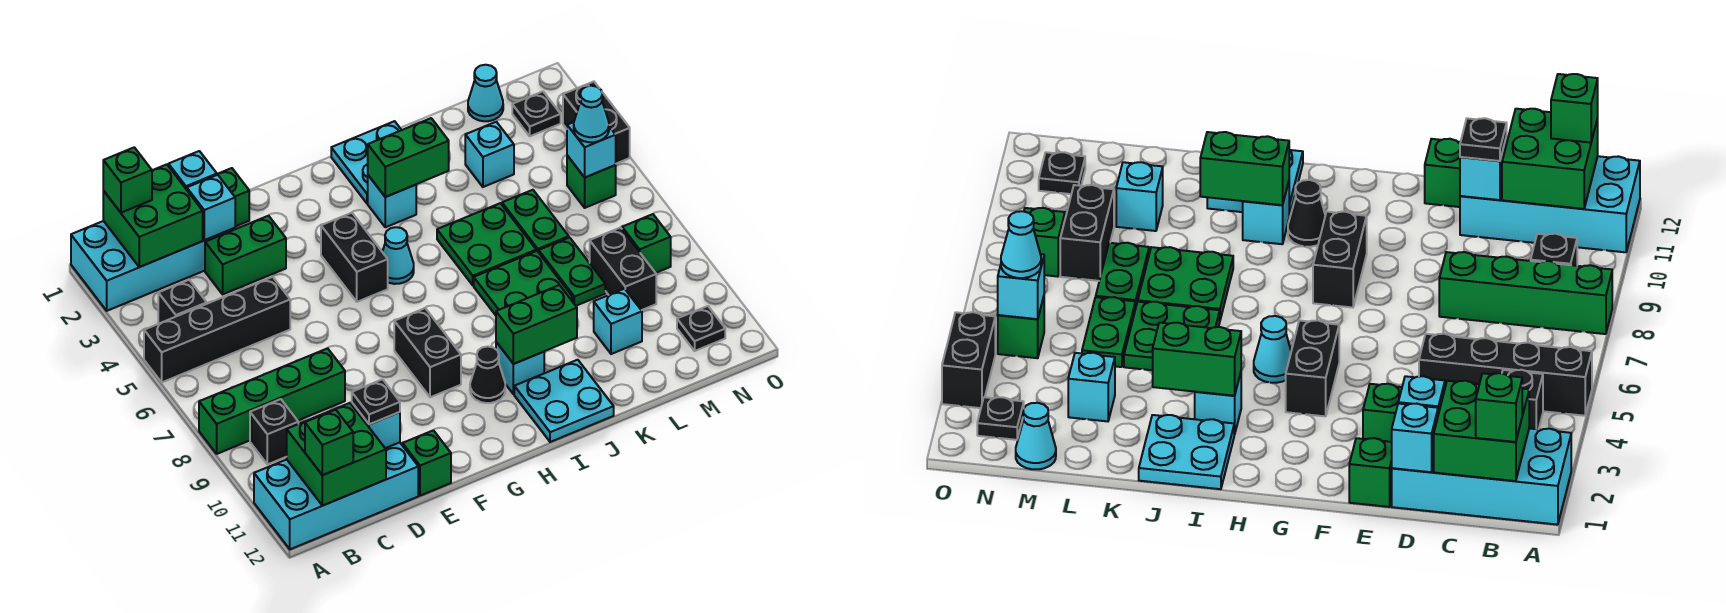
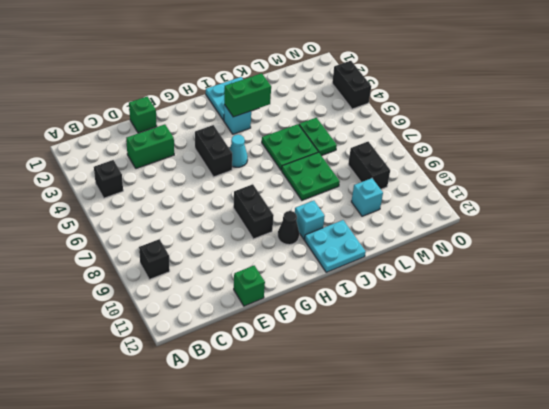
none -> cyan 2x4 brick [71,221,235,311]
none -> black 1x4 brick [144,277,290,382]
none -> green 1x4 brick [199,348,345,454]
none -> cyan 2x4 brick [254,442,418,549]

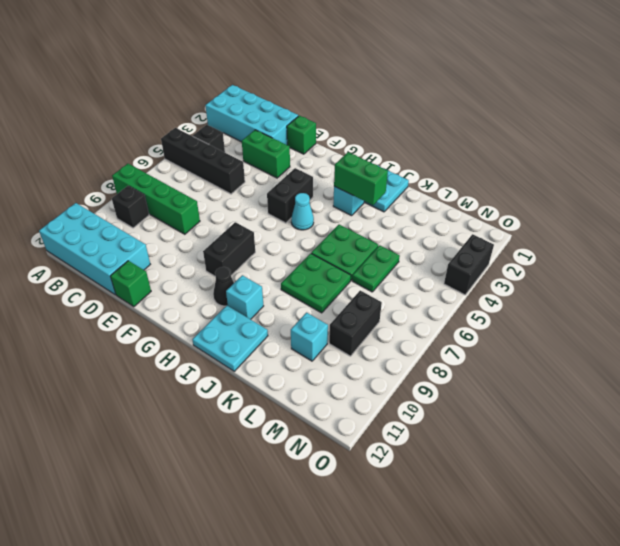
none -> cyan 1x1 brick [465,122,514,187]
none -> green 1x2 plate [539,238,605,306]
none -> cyan 1x1 cone [468,65,503,121]
none -> black 1x1 plate [512,91,561,136]

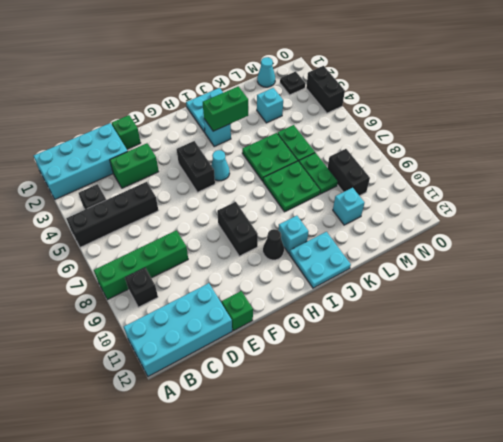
none -> green 1x1 brick [567,156,616,208]
none -> green 1x1 brick [622,214,671,273]
none -> black 1x1 plate [677,306,725,351]
none -> green 2x2 brick [103,164,203,267]

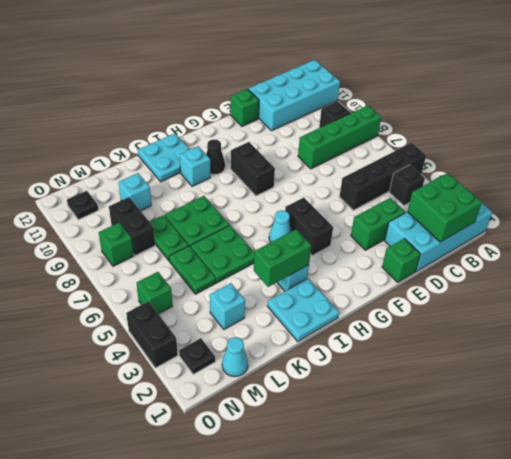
none -> green 2x2 brick [287,403,386,506]
none -> cyan 1x1 brick [168,151,217,190]
none -> cyan 1x1 brick [187,175,235,240]
none -> cyan 1x1 brick [352,403,400,448]

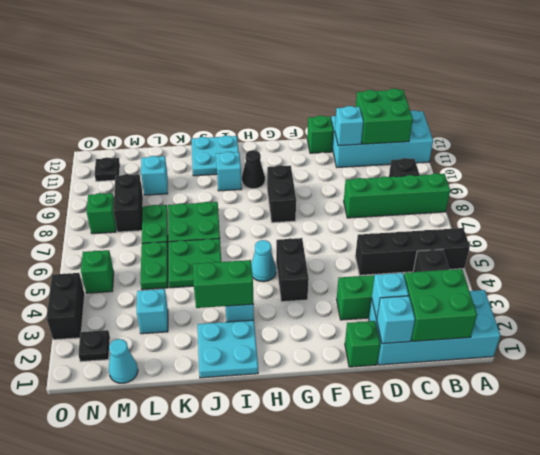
none -> green 1x2 brick [496,285,577,364]
none -> cyan 1x1 brick [567,122,616,177]
none -> green 1x1 brick [103,147,152,213]
none -> green 1x1 brick [305,410,353,475]

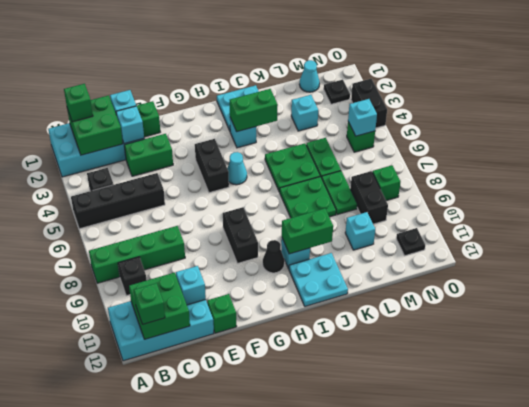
none -> black 1x1 plate [352,379,400,424]
none -> cyan 1x1 cone [574,86,609,142]

